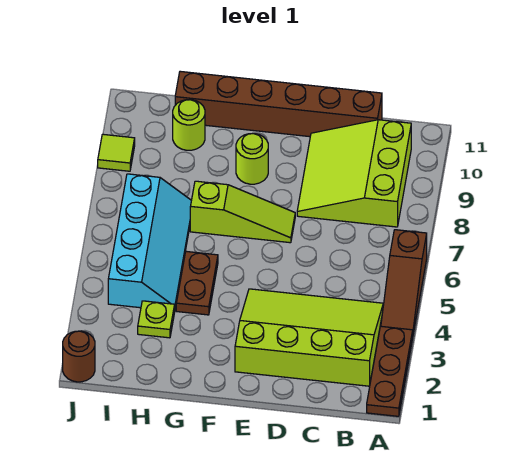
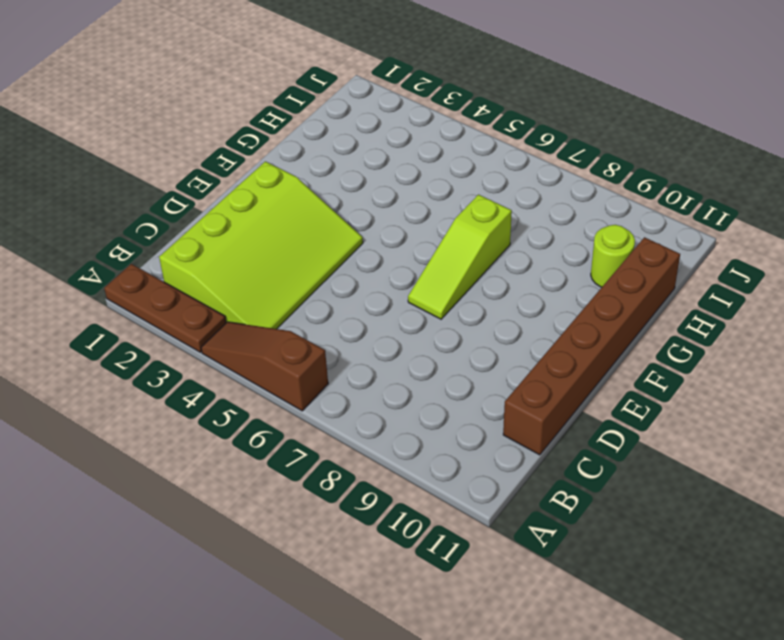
none -> lime 3x3 slope [297,120,411,227]
none -> lime 1x1 round brick [236,133,268,184]
none -> brown 1x2 plate [176,251,218,315]

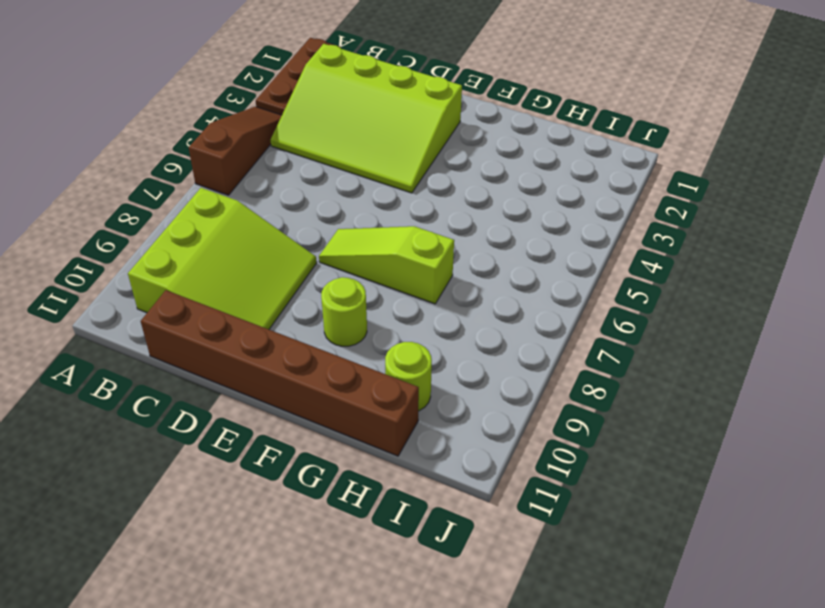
none -> brown 1x2 plate [176,251,218,315]
none -> lime 1x1 plate [138,301,175,338]
none -> cyan 2x4 slope [108,174,191,308]

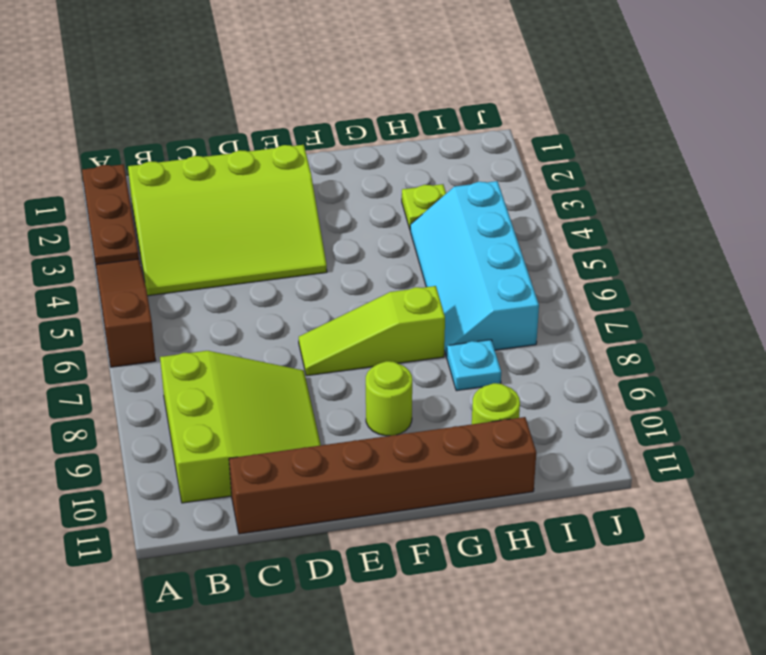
cyan 1x1 plate [447,340,501,391] -> none
none -> brown 1x2 plate [176,251,218,315]
none -> brown 1x1 round brick [63,331,95,382]
none -> lime 1x1 tile [98,134,135,171]

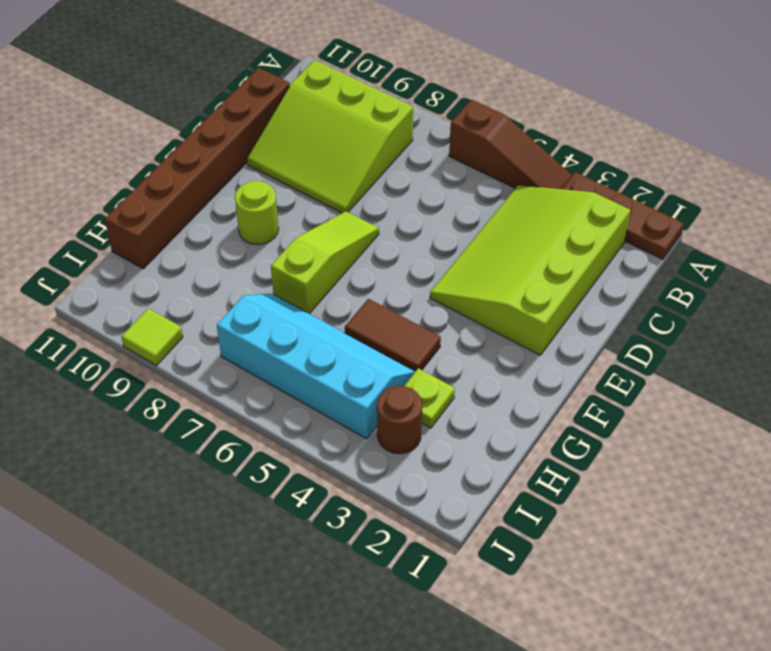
brown 1x2 tile [345,299,441,371] -> brown 1x2 plate [176,251,218,315]
brown 1x1 round brick [377,386,422,454] -> brown 1x1 round brick moved to [63,331,95,382]
none -> lime 1x1 round brick [173,100,205,150]

